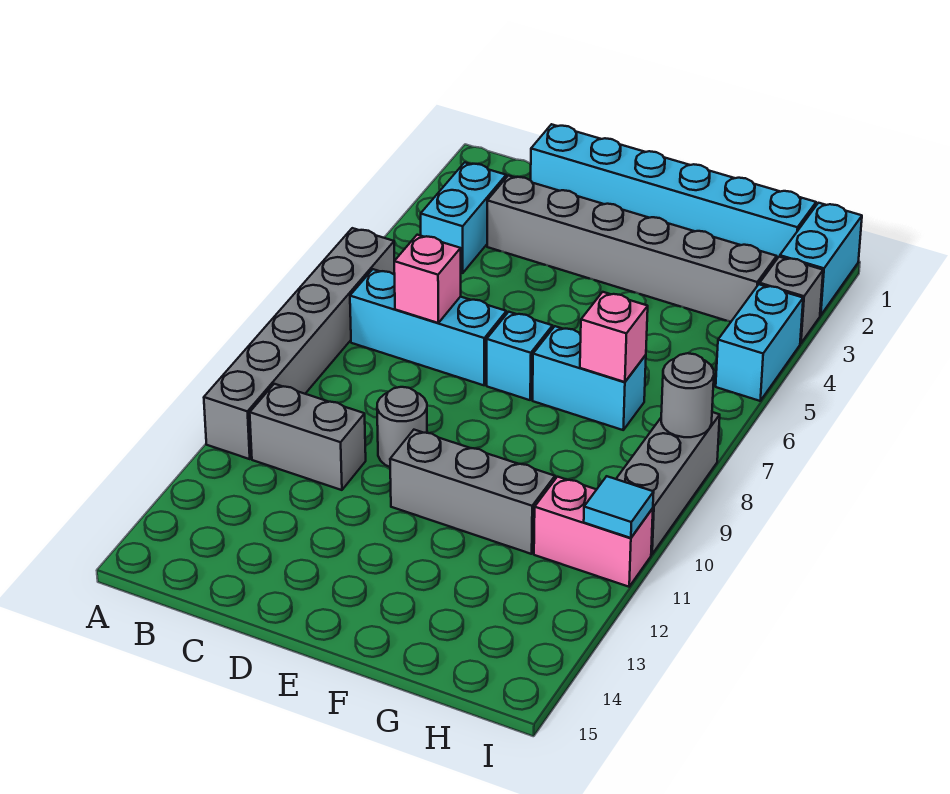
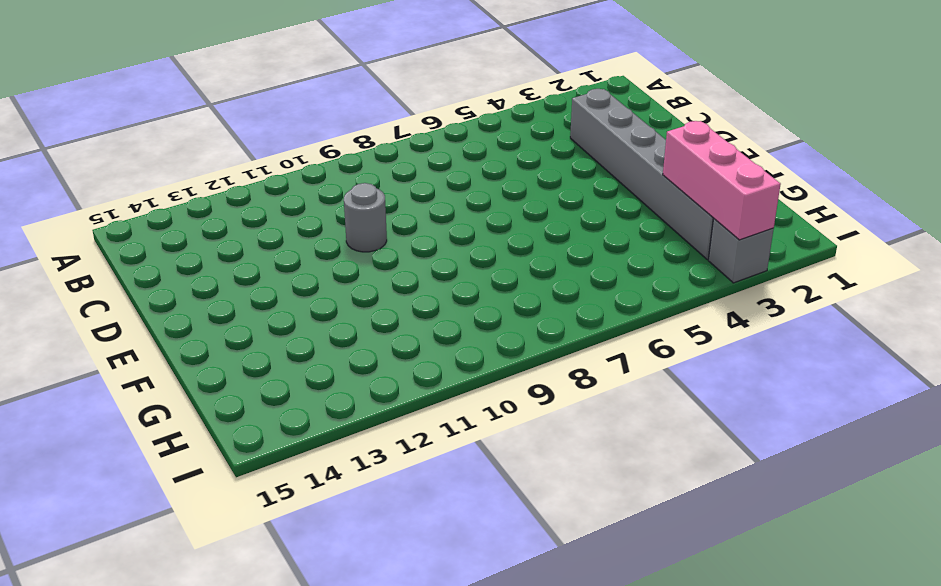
pink 1x3 brick [663,121,781,240] -> none
none -> grey 1x6 brick [204,228,395,459]
none -> cyan 1x2 brick [421,162,506,273]
none -> cyan 1x3 brick [350,269,506,385]

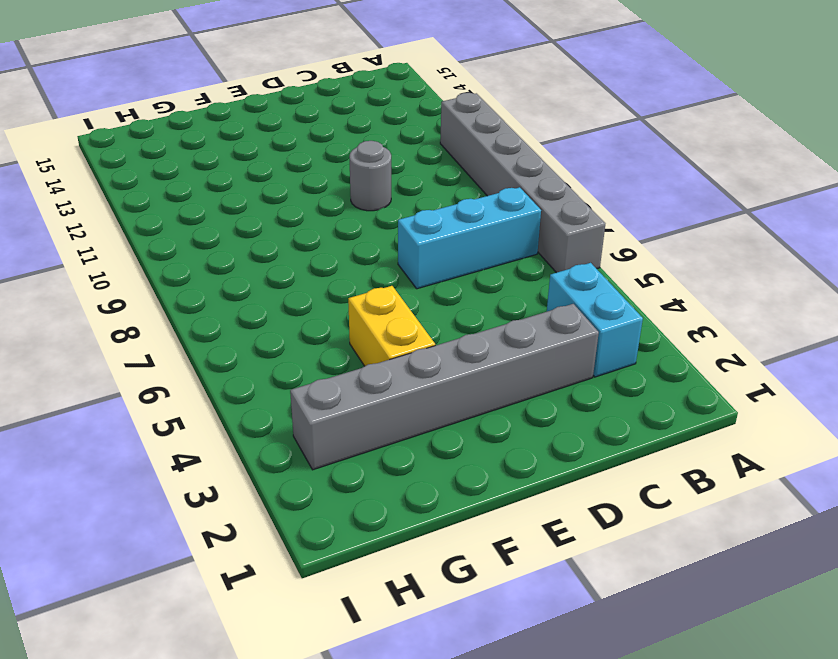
yellow 1x2 brick [348,286,435,366] -> none
none -> grey 1x2 brick [250,384,366,490]
none -> cyan 1x6 brick [531,124,816,258]
none -> cyan 1x1 brick [487,312,553,400]

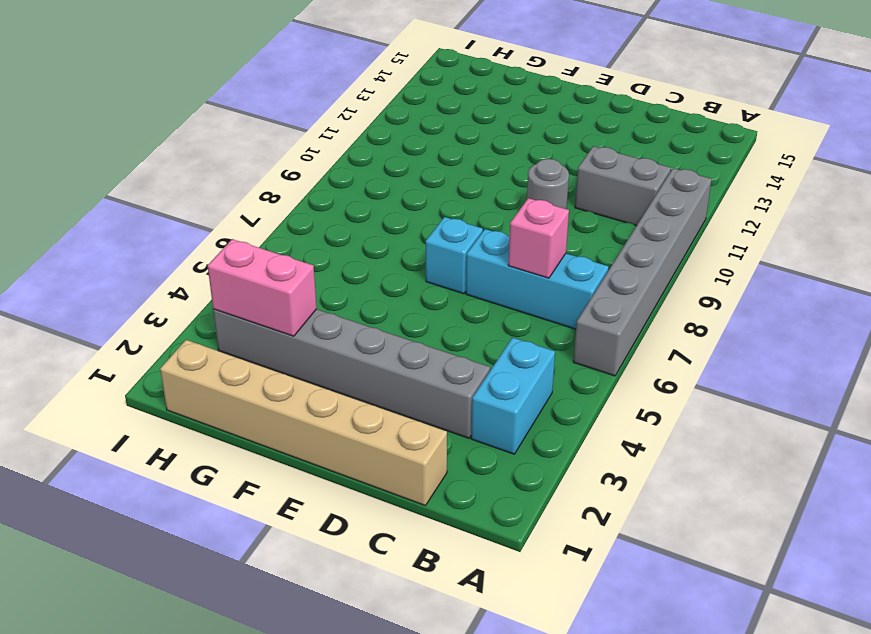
tan 1x6 brick [160,340,447,506] -> cyan 1x6 brick [531,124,816,258]
pink 1x2 brick [208,239,317,336] -> pink 1x2 brick moved to [534,477,653,587]
none -> grey 1x3 brick [390,430,555,554]
none -> cyan 1x2 brick [533,326,646,430]
none -> cyan 1x2 brick [780,203,862,315]

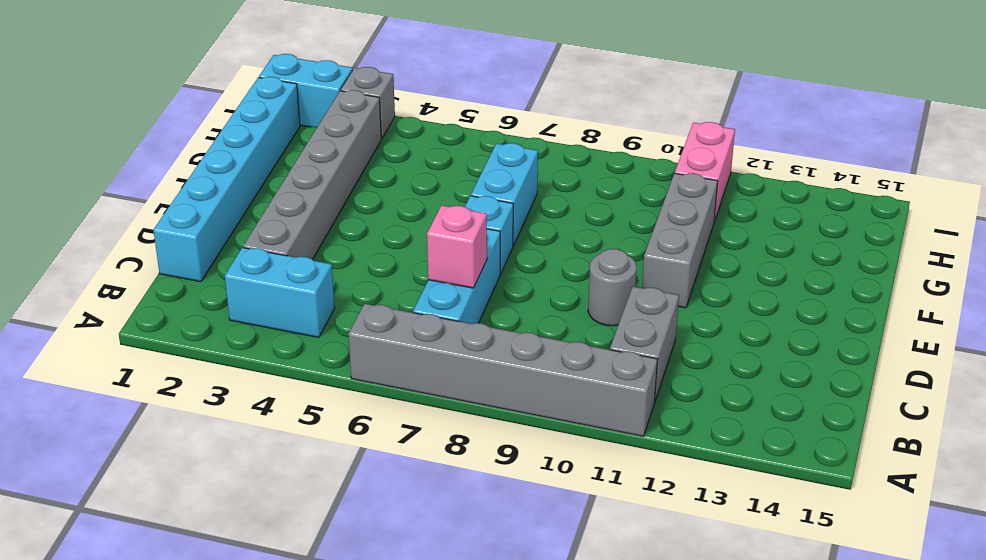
none -> cyan 1x2 brick [716,284,803,401]
none -> grey 1x3 brick [616,412,720,554]
none -> pink 1x1 brick [580,292,648,382]

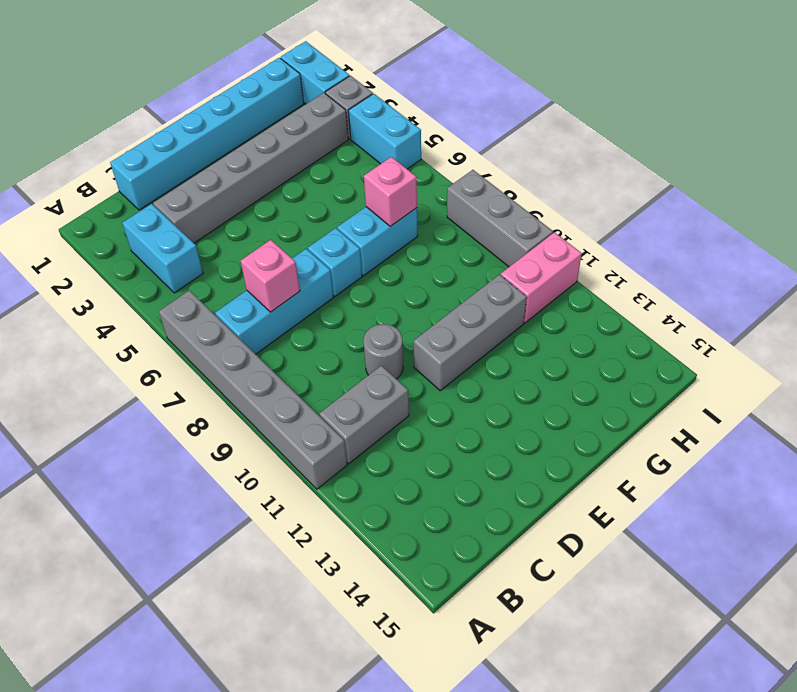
none -> grey 1x1 round brick [661,353,714,437]
none -> cyan 1x1 tile [584,476,654,538]

